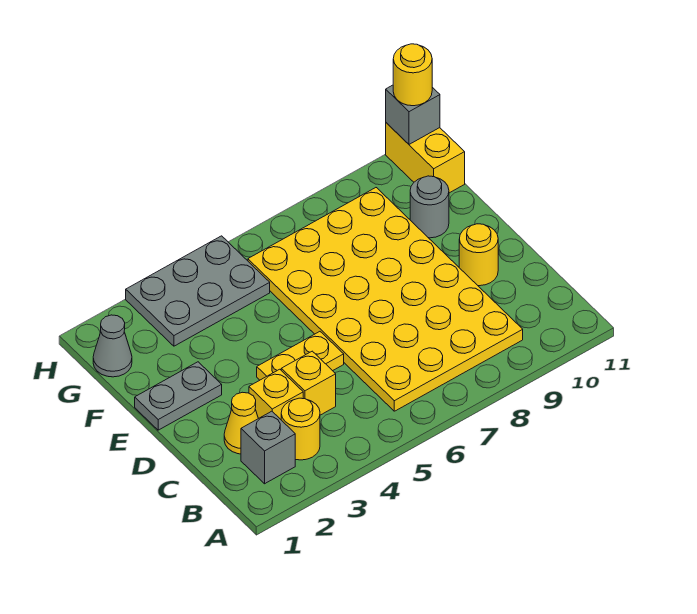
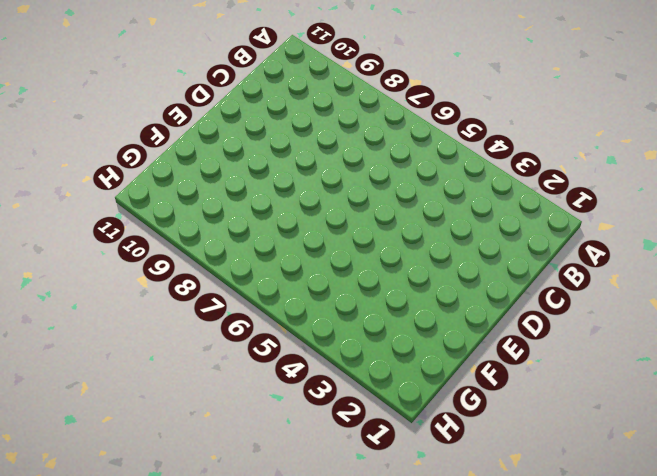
none -> grey 1x1 brick [241,411,295,484]
none -> yellow 1x1 round brick [281,398,320,460]
none -> yellow 4x6 plate [248,188,523,411]

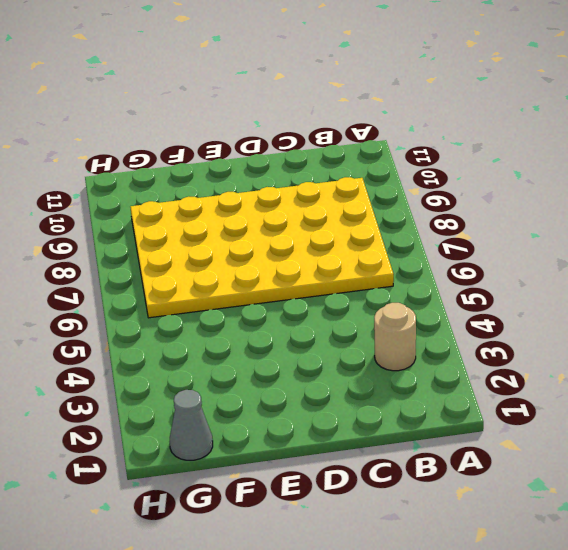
tan 1x1 round brick [374,303,416,371] -> yellow 1x1 round brick [281,398,320,460]
none -> grey 1x1 brick [241,411,295,484]
none -> yellow 1x1 cone [224,392,258,454]
none -> yellow 1x1 brick [249,369,303,419]

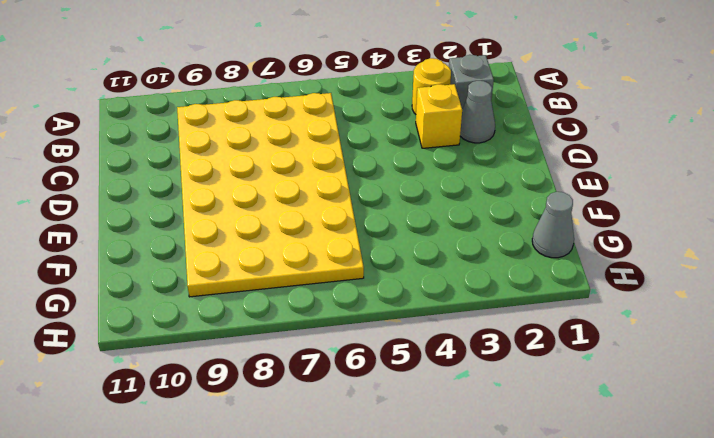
grey 1x1 cone [460,81,495,143] -> yellow 1x1 cone [224,392,258,454]
none -> yellow 1x1 brick [281,351,336,415]
none -> yellow 1x2 plate [257,332,344,380]
none -> yellow 1x1 round brick [459,224,498,286]

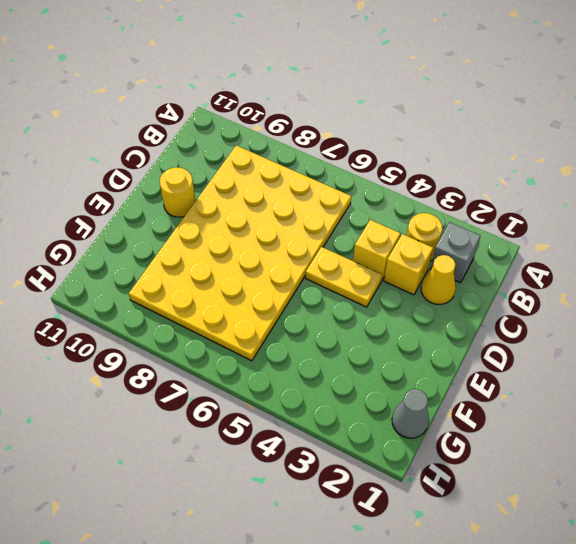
none -> grey 1x2 plate [135,362,222,430]
none -> grey 1x1 round brick [410,176,449,238]
none -> grey 2x3 plate [126,236,270,346]

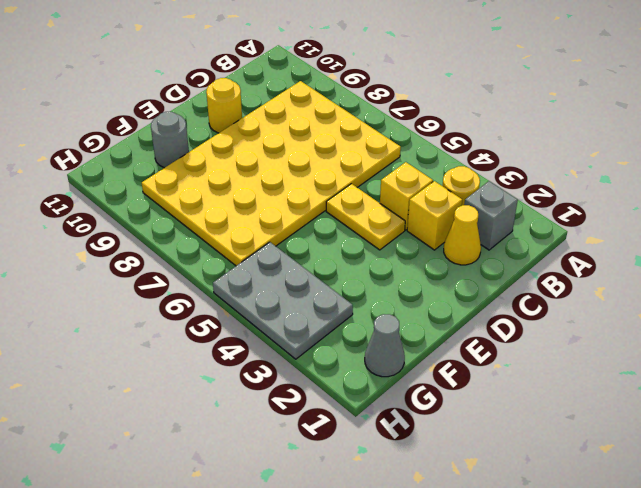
none -> grey 1x2 plate [135,362,222,430]
none -> yellow 1x2 brick [386,123,465,193]
none -> grey 1x1 brick [386,85,440,144]

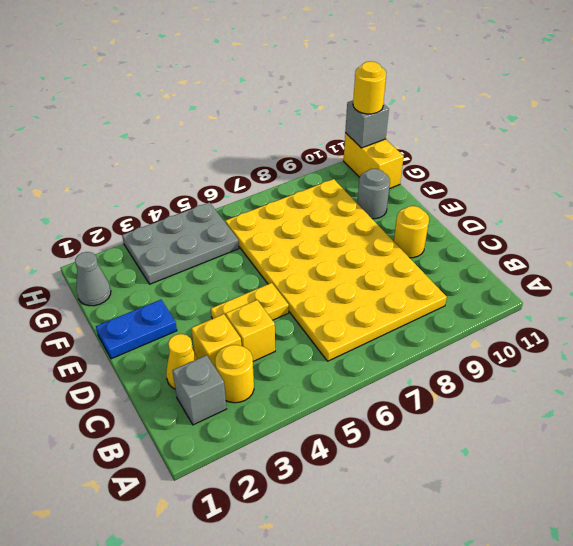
blue 1x2 plate [96,300,177,359] -> grey 1x2 plate [135,362,222,430]

